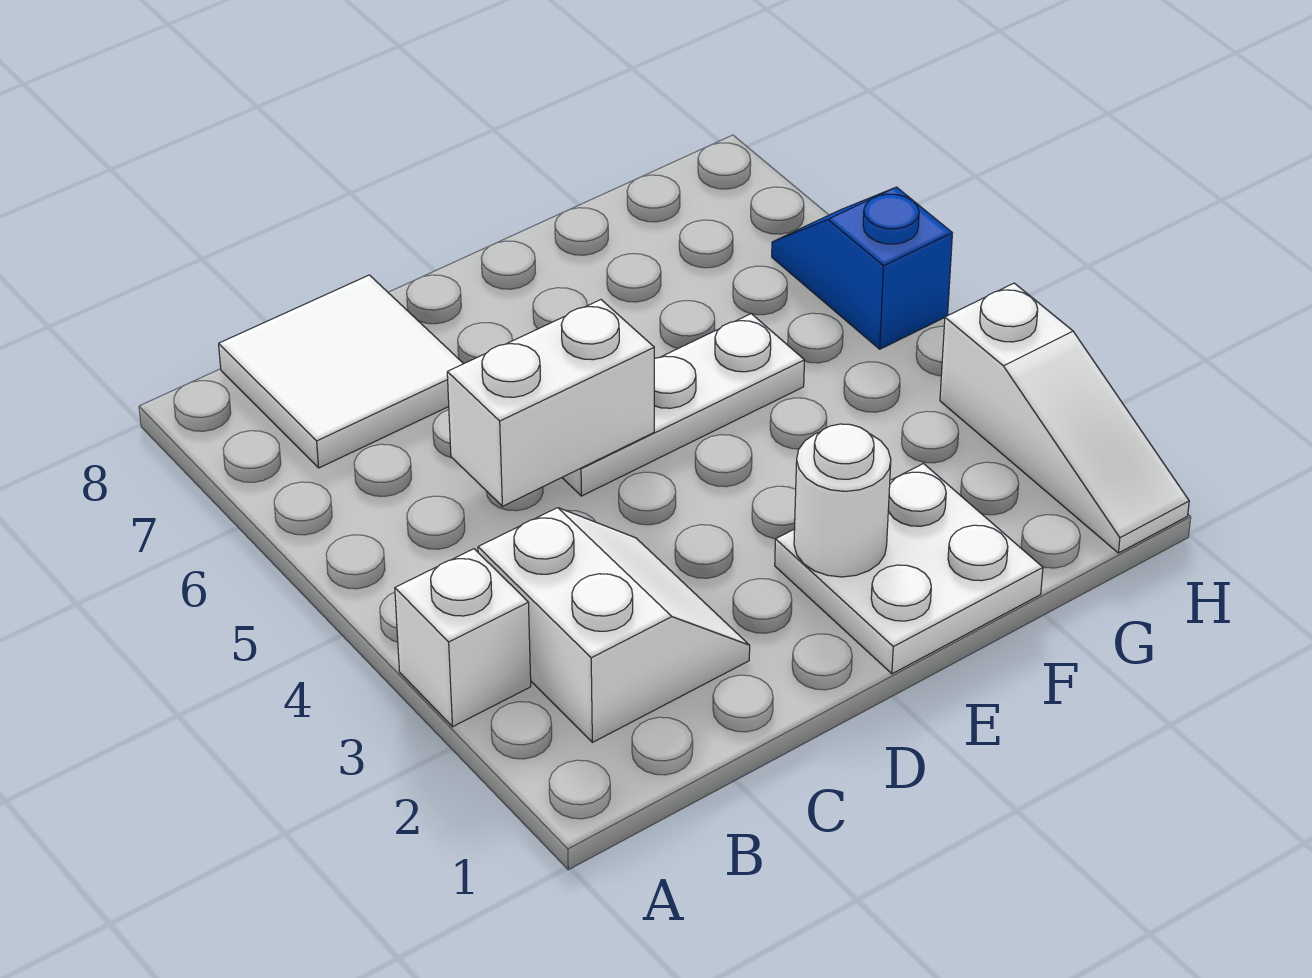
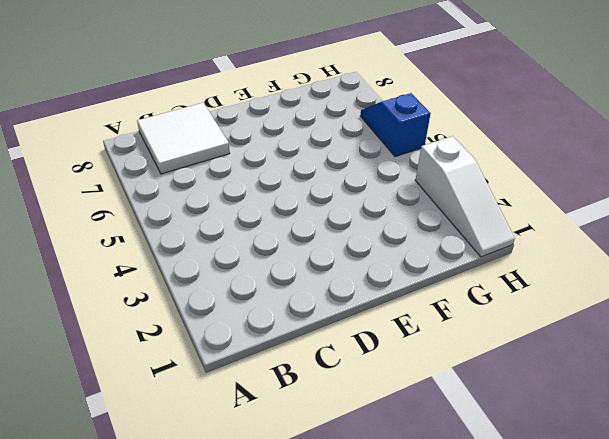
none -> white 1x1 brick [395,549,531,727]
none -> white 2x2 slope [478,508,750,742]

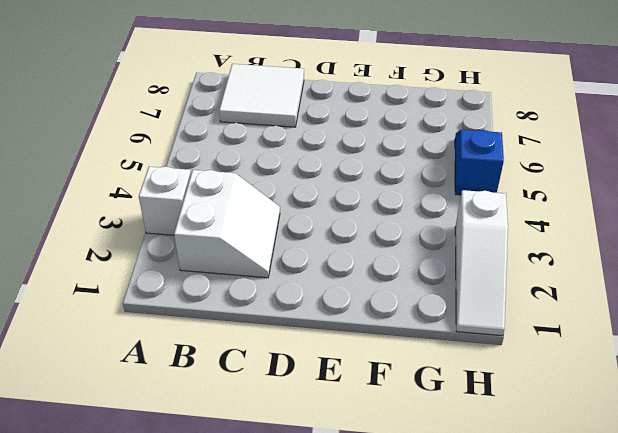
none -> white 1x3 plate [562,314,804,496]
none -> white 2x2 plate [775,464,1043,674]

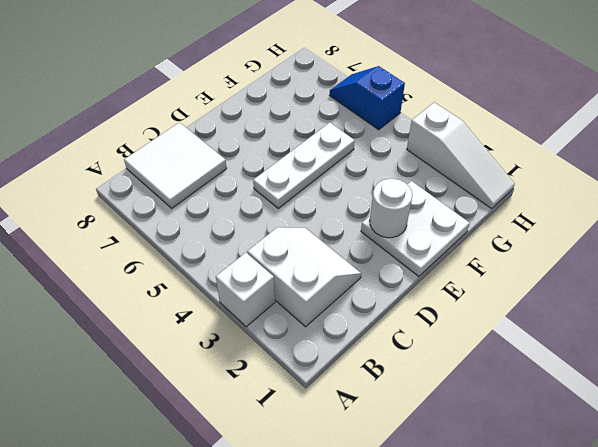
none -> white 1x2 brick [447,300,654,506]

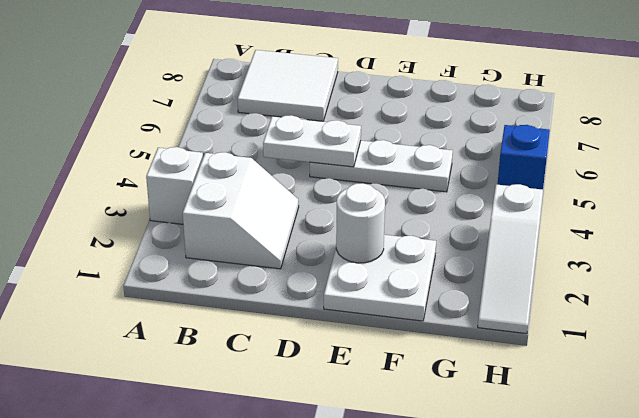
white 1x2 plate [263,115,361,167] -> white 1x2 brick [447,300,654,506]

